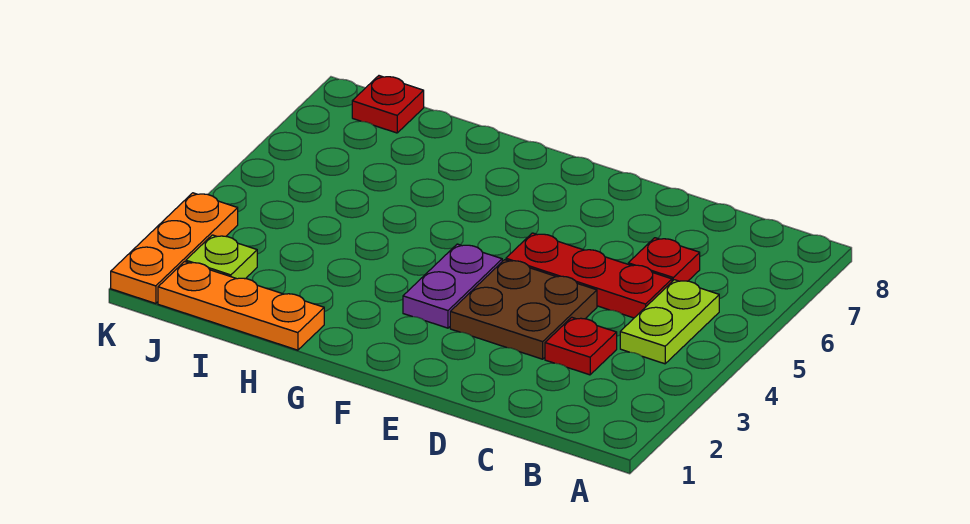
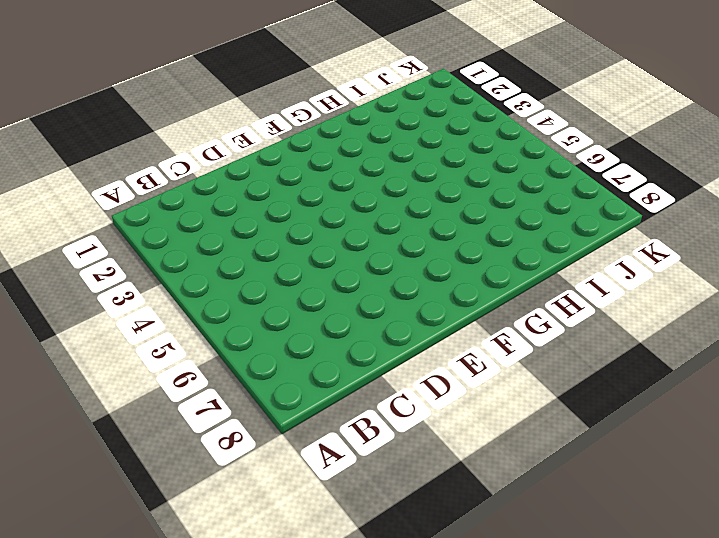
none -> lime 1x2 plate [620,280,719,364]
none -> red 1x1 plate [545,317,617,375]

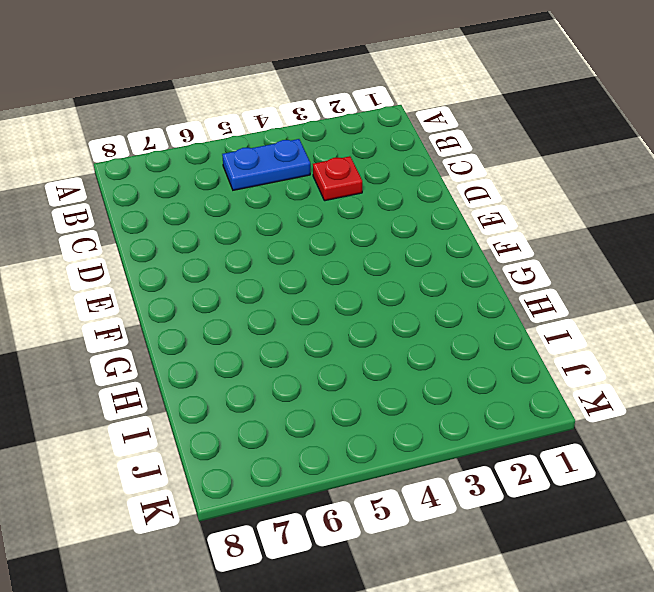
blue 1x2 plate [222,139,310,190] -> lime 1x2 plate [620,280,719,364]
none -> red 1x3 plate [506,233,672,318]
none -> red 1x1 plate [628,238,700,281]

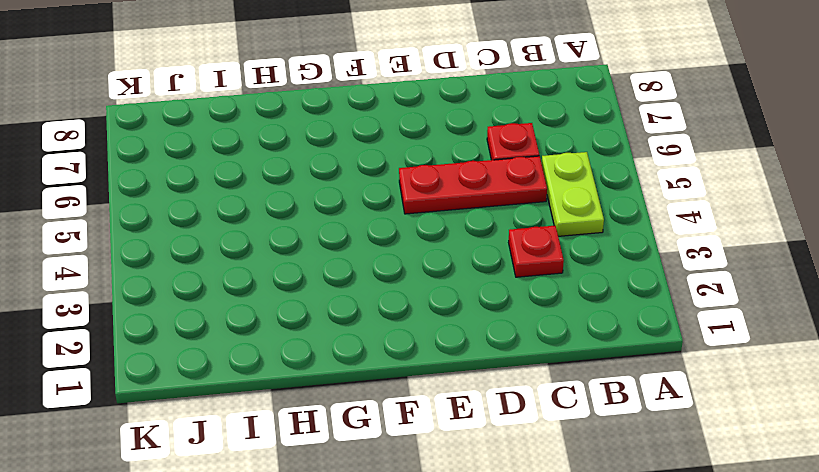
none -> brown 2x2 plate [450,260,597,359]
none -> purple 1x2 plate [403,244,502,328]

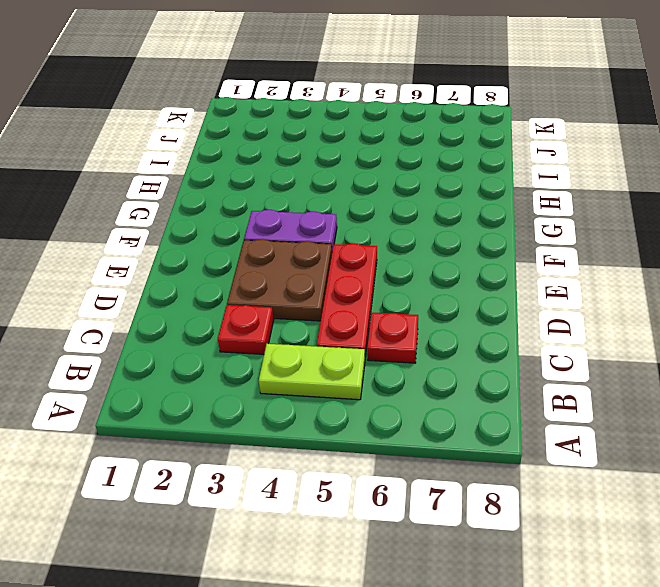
none -> orange 1x3 plate [158,262,324,350]
none -> lime 1x1 plate [186,235,257,279]

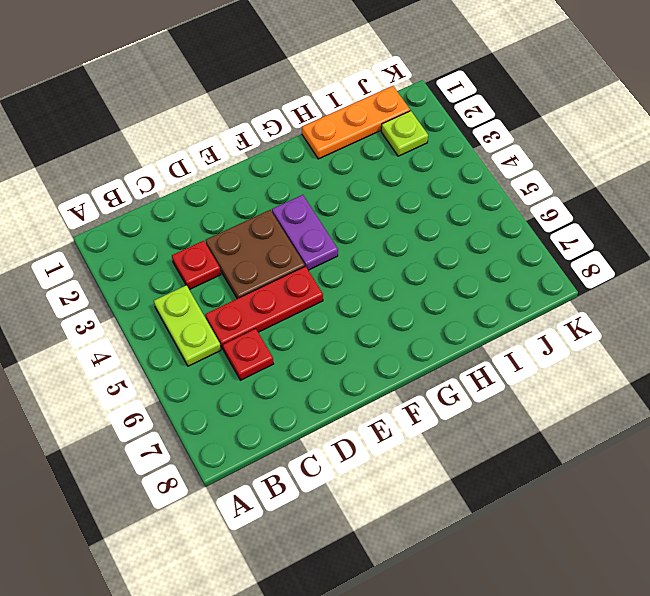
none -> red 1x1 plate [352,76,424,133]
none -> orange 1x3 plate [111,193,238,304]

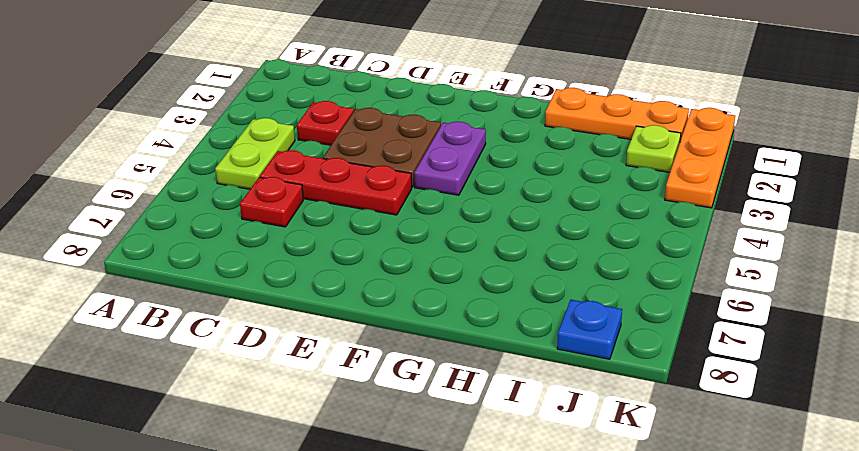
blue 1x1 plate [557,300,622,359] -> red 1x1 plate [352,76,424,133]

